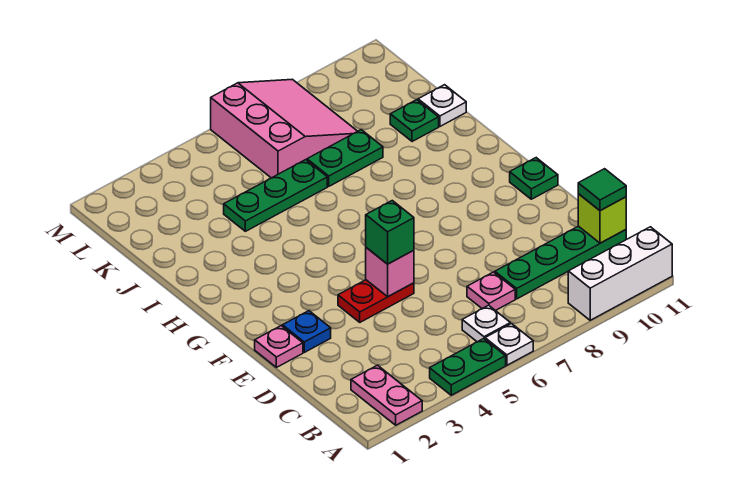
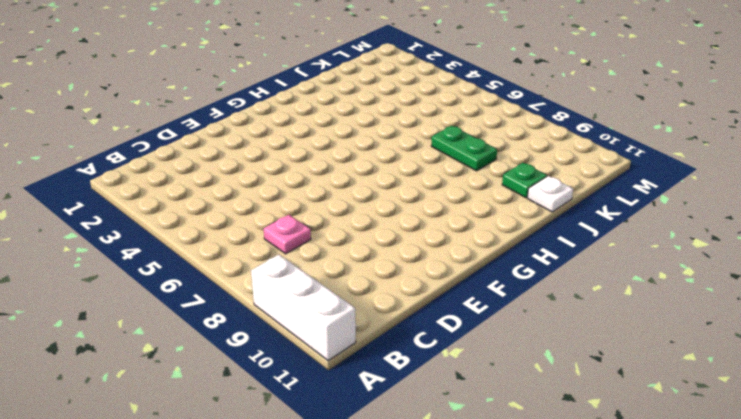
none -> pink 1x2 plate [351,365,422,425]
none -> green 1x2 plate [430,339,506,395]
none -> white 1x1 plate [485,323,533,365]

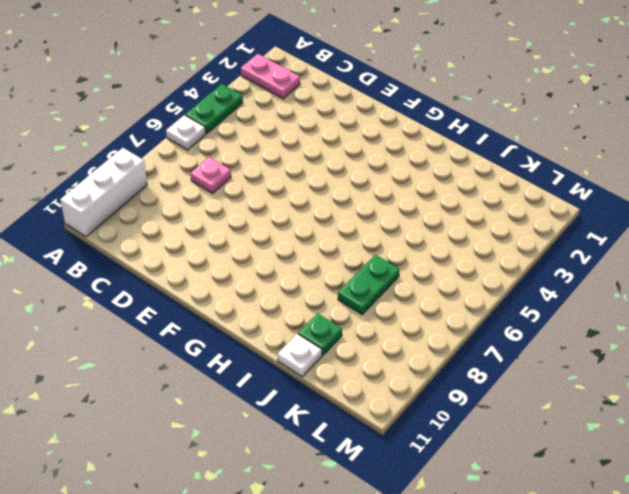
none -> white 1x1 plate [462,305,510,342]
none -> green 1x4 plate [495,226,626,299]
none -> pink 1x1 plate [255,326,303,367]

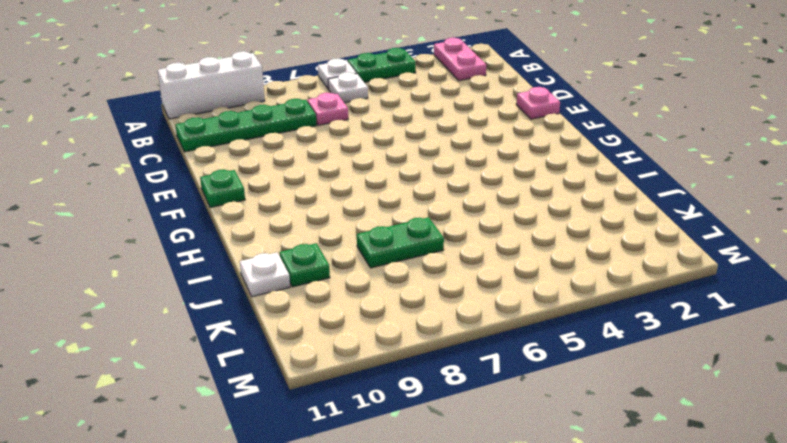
none -> blue 1x1 plate [282,311,331,352]
none -> red 1x2 plate [338,280,414,322]
none -> green 1x3 plate [224,160,327,231]

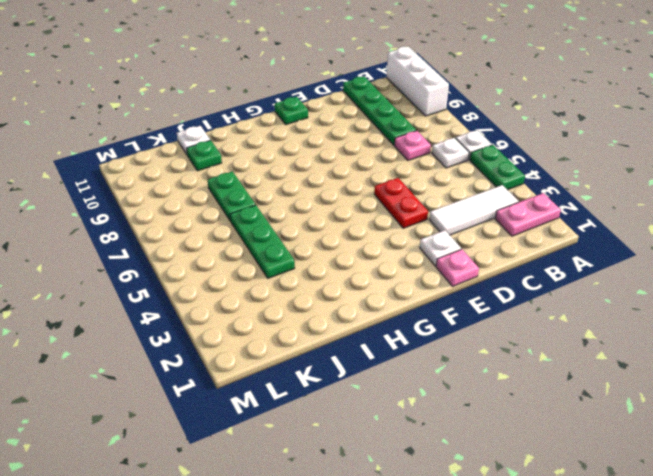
white 1x3 tile [429,185,519,235] -> none
white 1x1 plate [420,230,461,266] -> blue 1x1 plate [282,311,331,352]
none -> pink 3x3 slope [211,79,358,178]
none -> lime 1x1 brick [578,194,626,243]
none -> pink 1x1 brick [366,248,414,297]

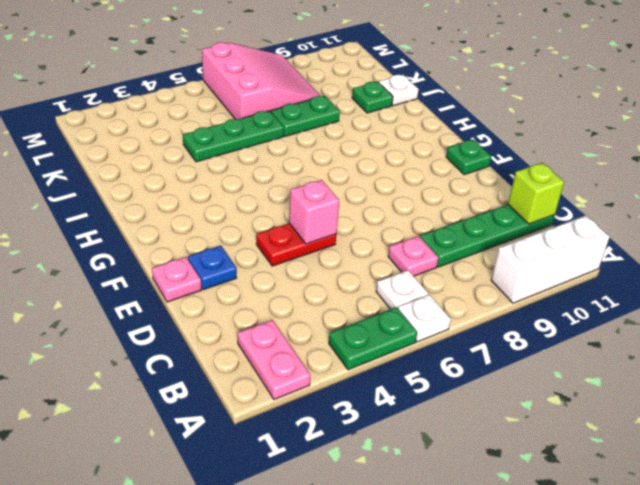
none -> green 1x1 tile [578,169,626,211]
none -> green 1x1 brick [366,201,414,264]

